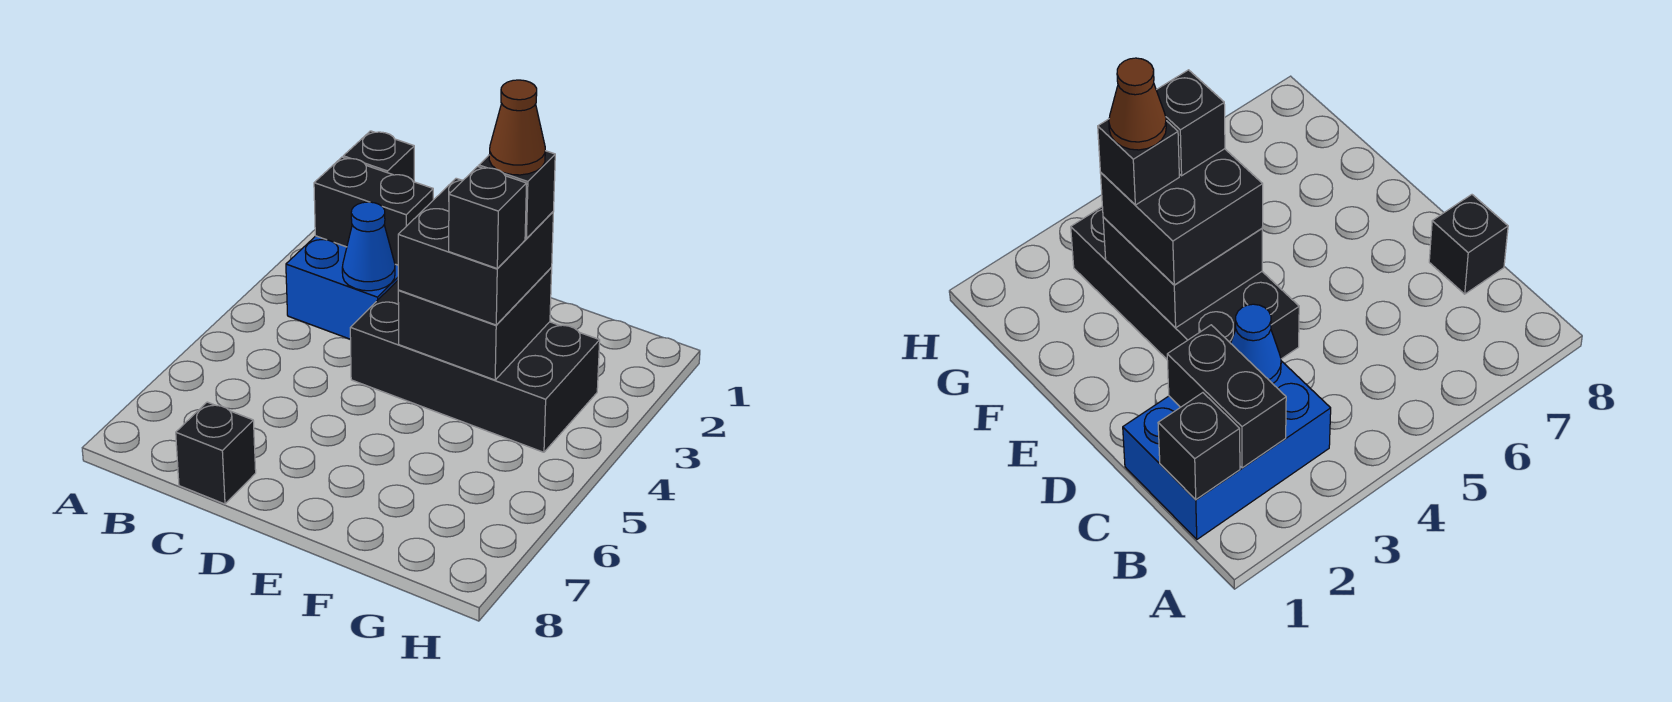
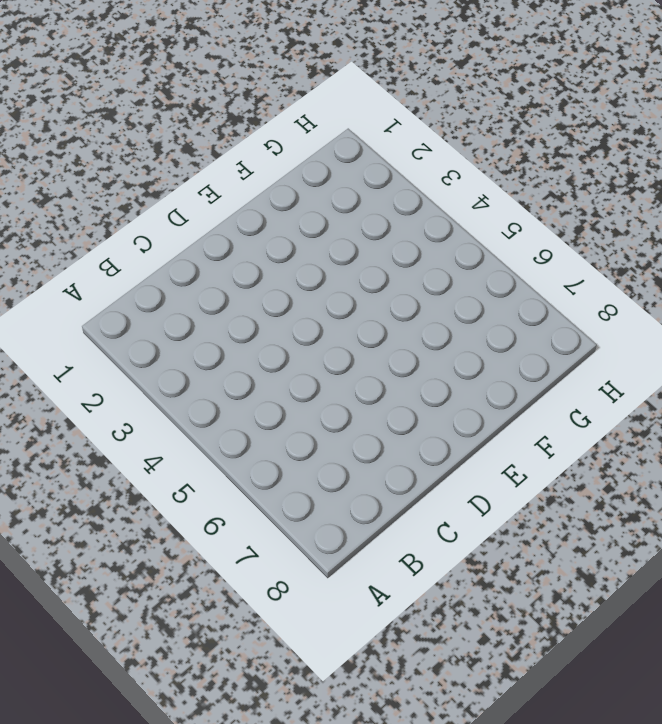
none -> blue 2x3 brick [286,236,398,339]
none -> black 1x1 brick [176,402,256,504]

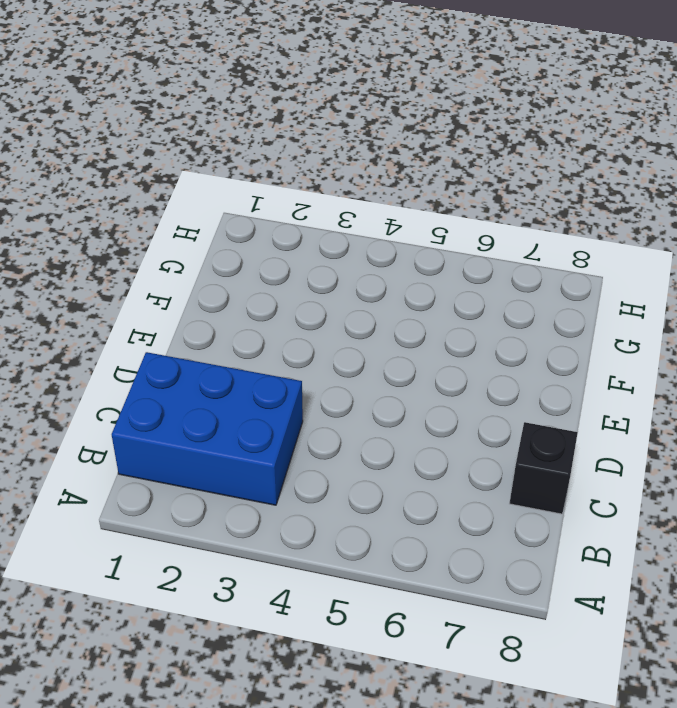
none -> black 2x4 brick [350,281,600,452]
none -> black 1x1 brick [343,131,414,182]

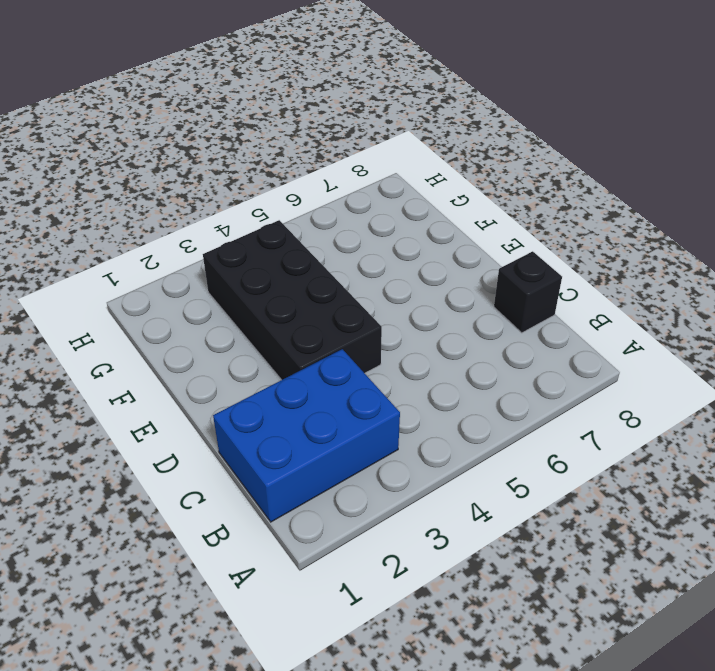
none -> black 1x1 brick [343,131,414,182]
none -> black 1x2 brick [314,157,433,265]

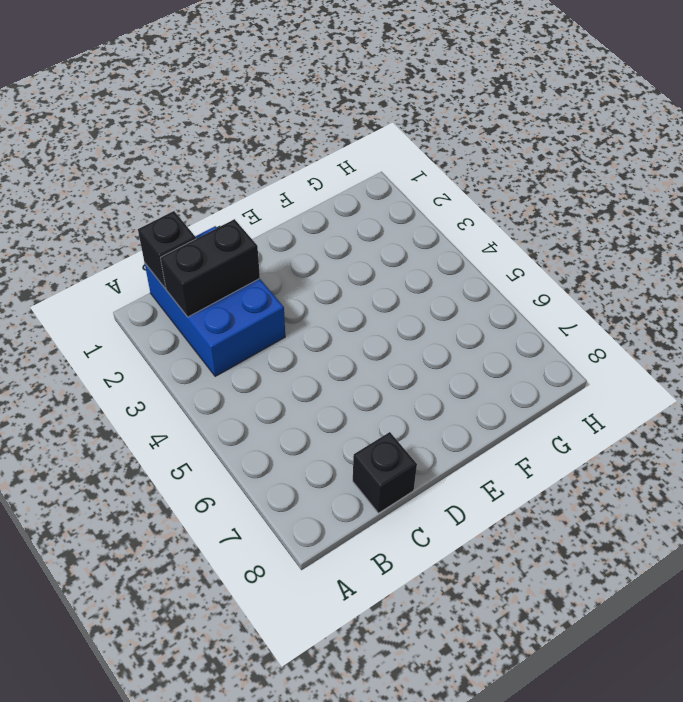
none -> black 2x4 brick [350,281,600,452]
none -> blue 1x1 cone [342,202,395,291]

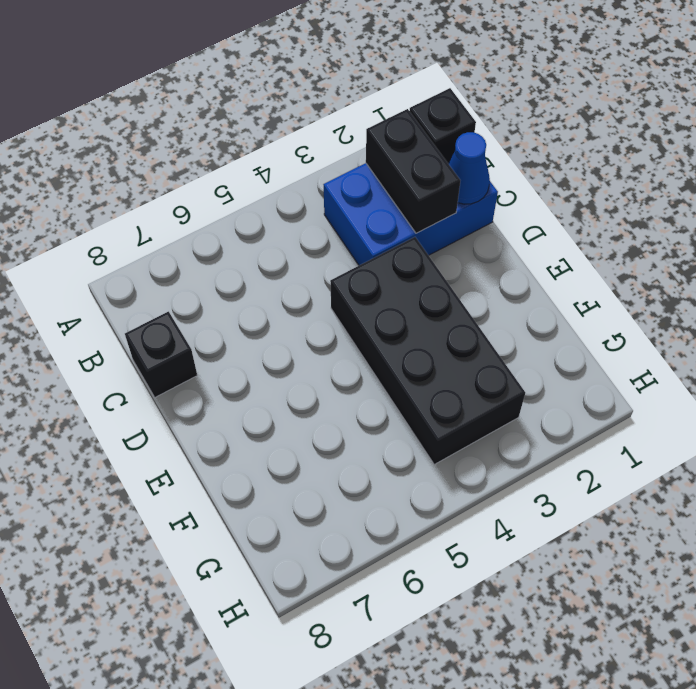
blue 1x1 cone [448,132,490,204] -> blue 1x1 cone moved to [342,202,395,291]
none -> black 2x2 brick [398,268,552,380]
none -> black 2x2 brick [398,178,553,325]

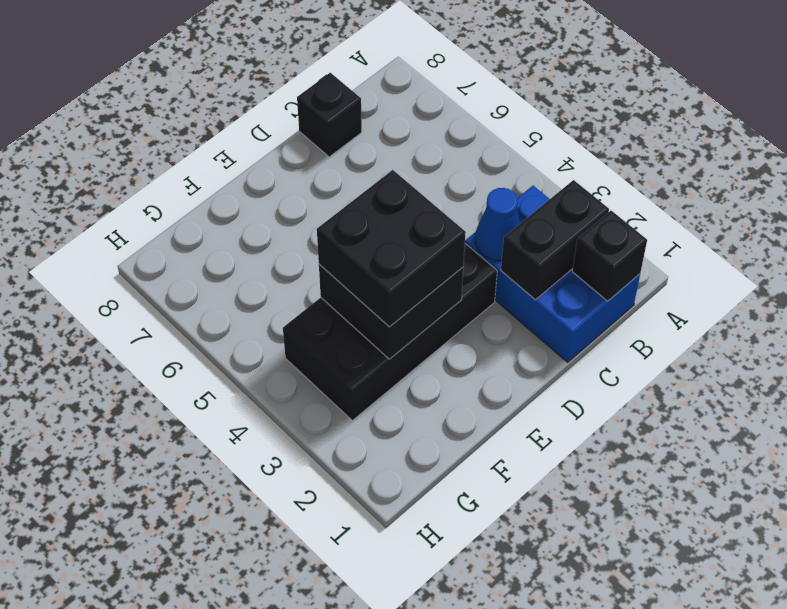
none -> black 1x1 brick [479,151,555,238]
none -> black 1x1 brick [449,167,527,269]

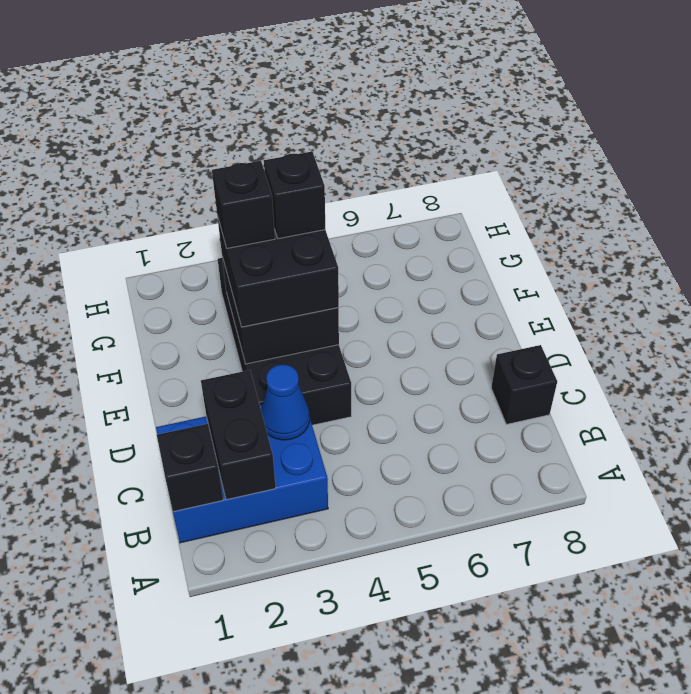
none -> brown 1x1 cone [489,80,545,175]

